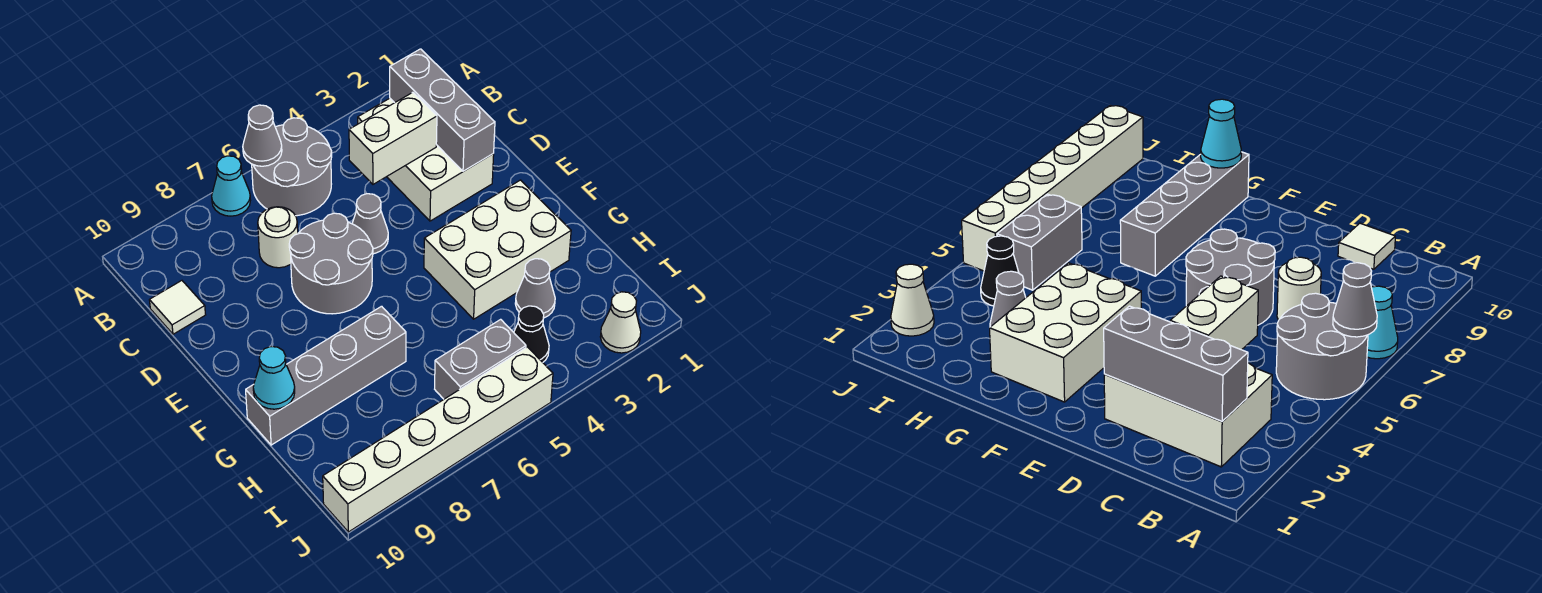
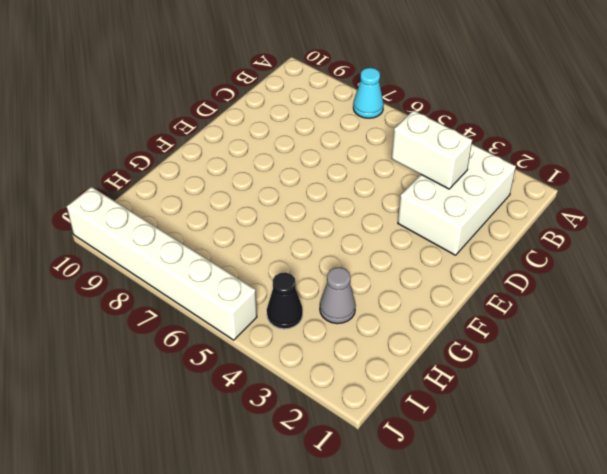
none -> grey 2x2 round brick [252,118,332,216]
none -> white 1x1 round brick [258,207,298,268]
none -> white 1x1 tile [150,281,206,334]

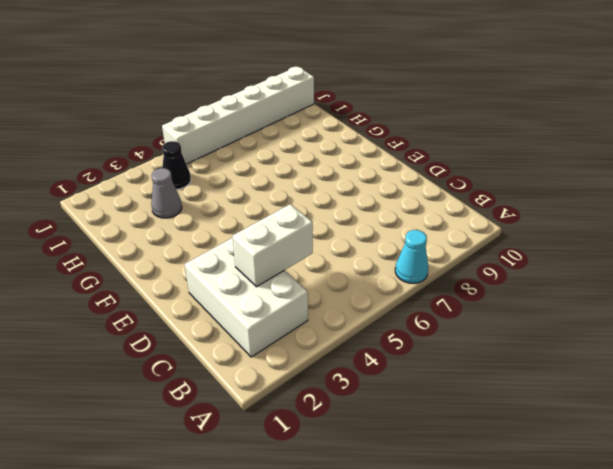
none -> grey 2x2 round brick [252,118,332,216]
none -> white 1x1 round brick [258,207,298,268]
none -> white 1x1 tile [150,281,206,334]

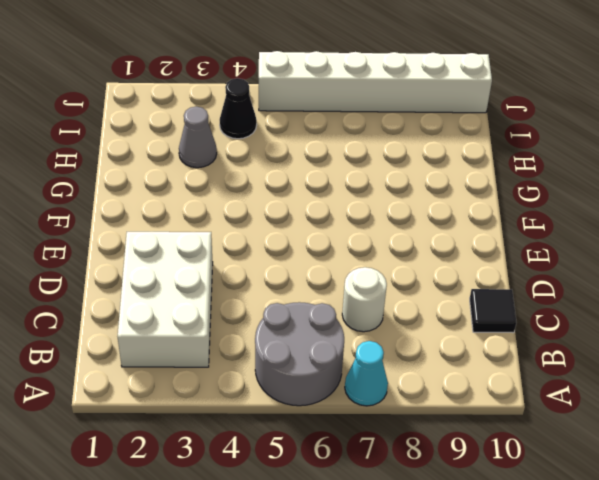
black 1x1 tile [470,289,516,333] -> white 1x1 tile [150,281,206,334]
none -> grey 1x1 cone [352,194,388,254]
none -> grey 2x2 round brick [289,213,373,314]
none -> white 2x3 brick [424,180,571,319]

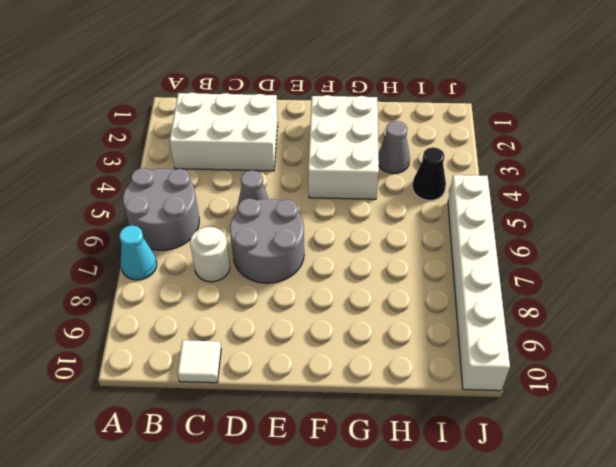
none -> grey 1x4 brick [246,306,406,445]
none -> grey 1x2 brick [435,319,526,399]
none -> white 1x1 cone [600,292,641,353]

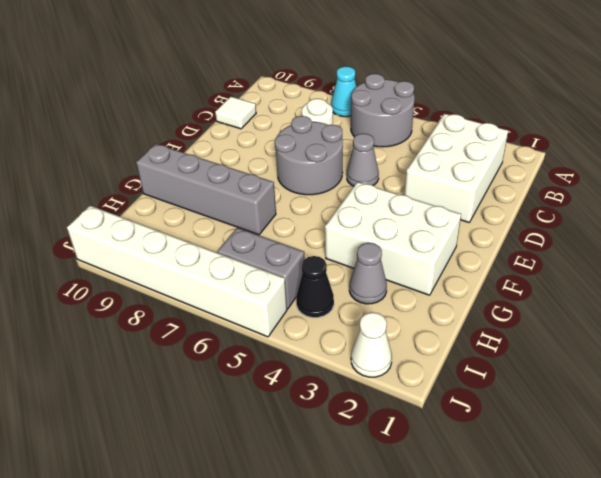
none -> grey 1x1 cone [243,105,282,166]
none -> grey 1x3 brick [390,49,495,171]
none -> white 1x2 brick [349,92,437,184]

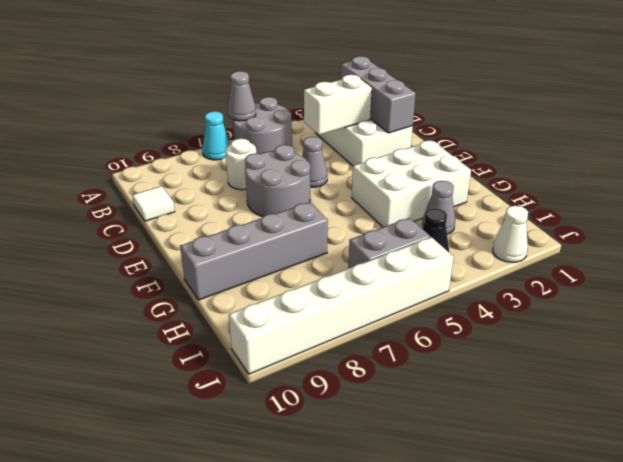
none -> cyan 1x1 cone [253,347,295,409]

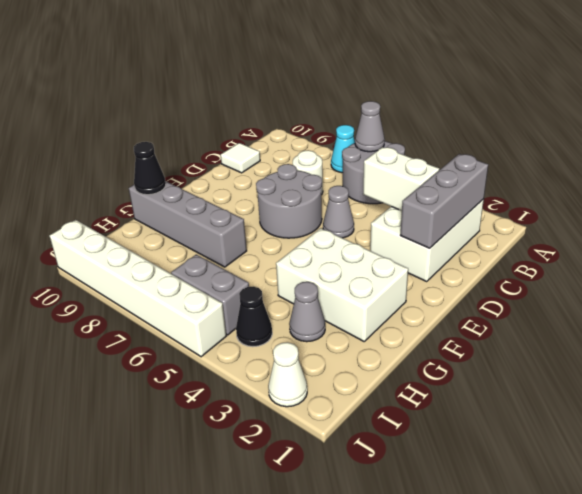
black 1x1 cone [134,142,166,195] -> cyan 1x1 cone [253,347,295,409]

